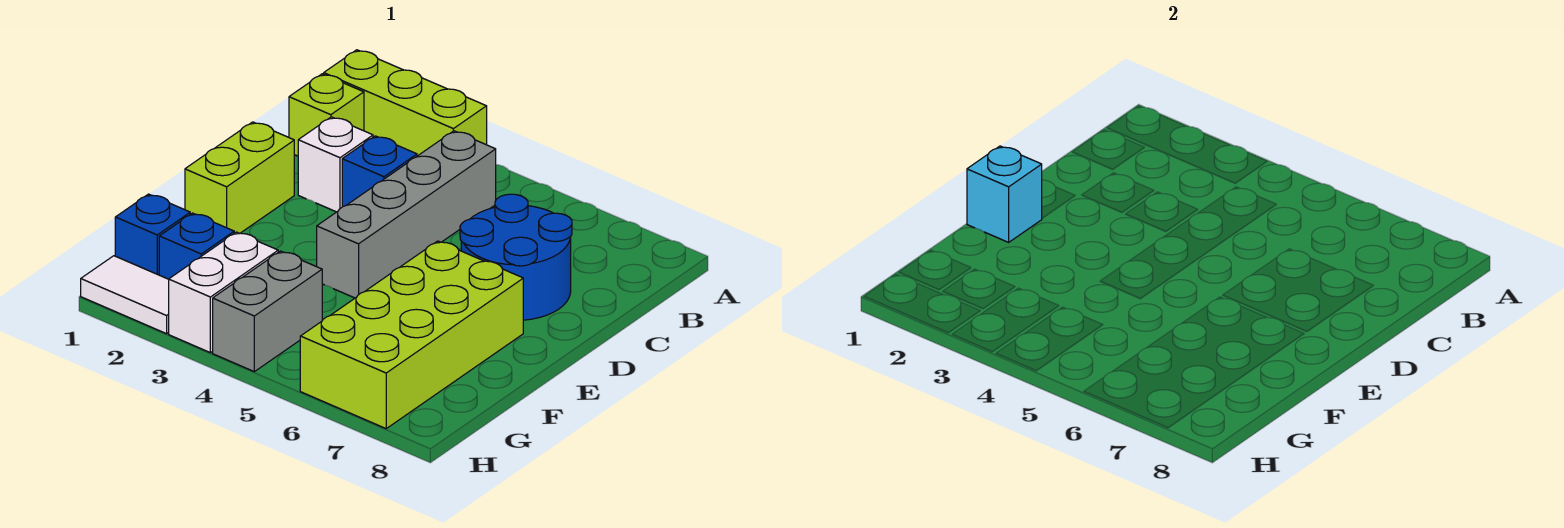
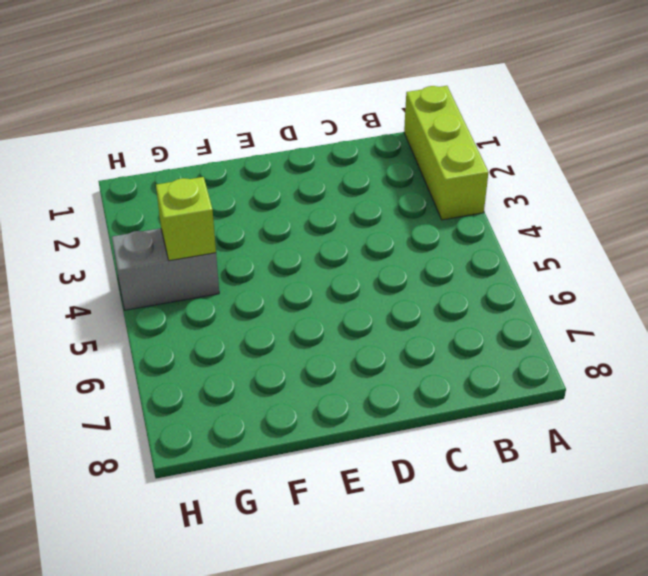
lime 1x1 brick [156,177,216,261] -> lime 1x1 brick moved to [289,74,364,156]
none -> grey 1x4 brick [317,131,496,298]
none -> white 1x1 brick [298,117,373,212]
none -> blue 1x1 brick [342,136,417,207]

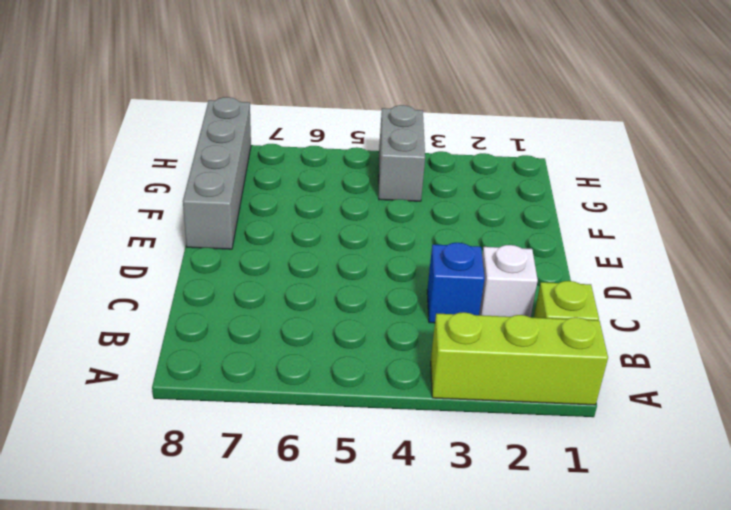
grey 1x4 brick [183,97,251,249] -> grey 1x4 brick moved to [317,131,496,298]
none -> blue 2x2 round brick [460,194,572,320]
none -> lime 1x2 brick [185,122,294,234]
none -> lime 2x4 brick [300,241,523,428]

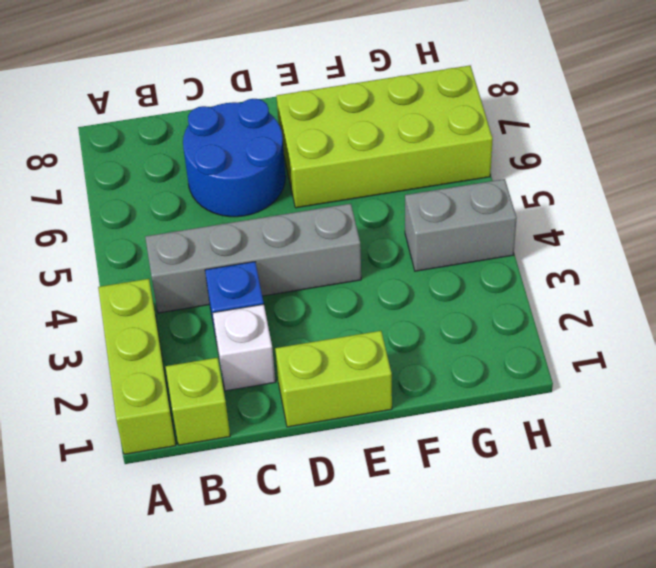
none -> blue 1x1 brick [115,194,190,275]
none -> blue 1x1 brick [159,213,234,279]
none -> white 1x2 brick [169,232,278,353]

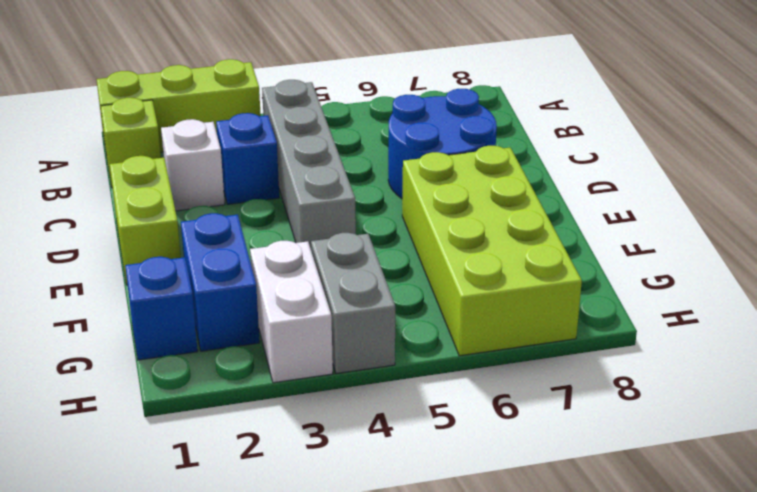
blue 1x2 brick [181,213,260,351] -> blue 1x1 brick [159,213,234,279]
none -> white 1x2 tile [81,256,169,334]
none -> cyan 1x1 brick [967,146,1042,242]

